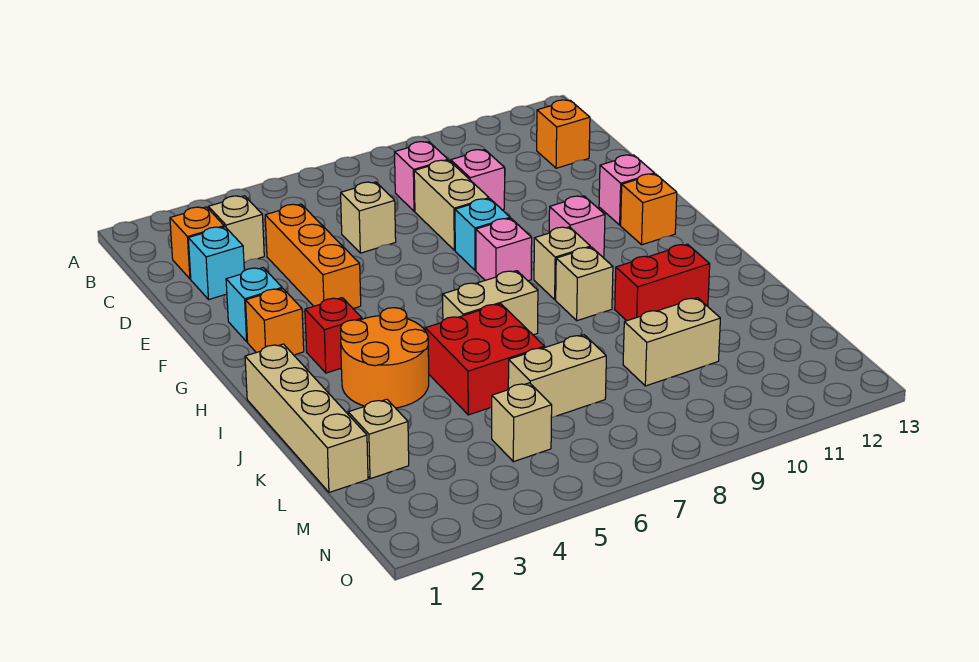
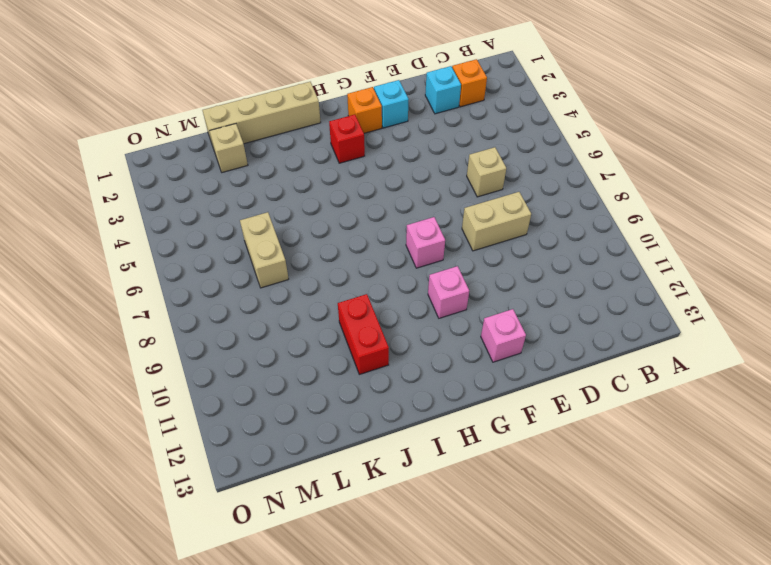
none -> tan 1x1 brick [208,196,264,263]
none -> pink 1x1 brick [395,142,448,211]
none -> orange 1x1 brick [537,100,590,168]

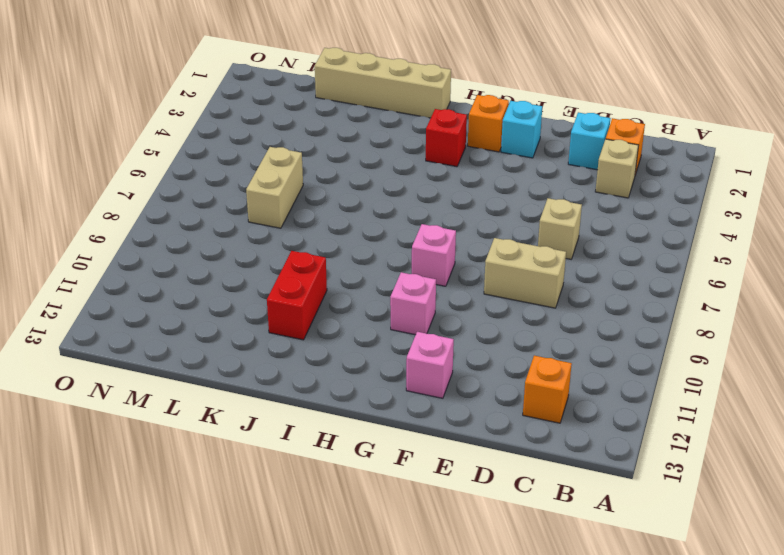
none -> pink 1x1 brick [395,142,448,211]
none -> orange 1x3 brick [265,204,361,309]
none -> pink 1x1 brick [451,150,505,210]

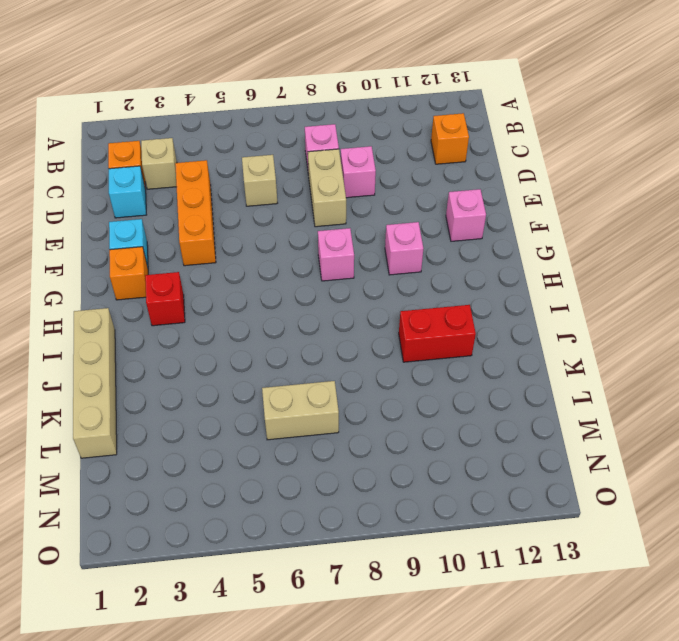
none -> cyan 1x1 brick [455,199,510,270]
none -> orange 1x1 brick [621,174,677,245]
none -> tan 1x1 brick [534,227,590,300]

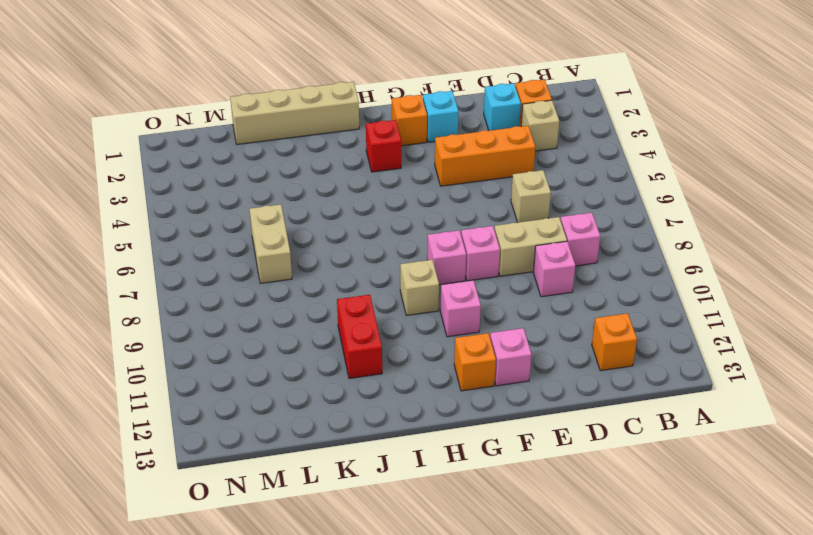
pink 1x1 brick [461,226,500,281] -> cyan 1x1 brick [455,199,510,270]
none -> orange 2x2 round brick [341,308,429,408]
none -> tan 1x2 brick [443,271,538,335]
none -> tan 1x1 brick [556,247,613,321]

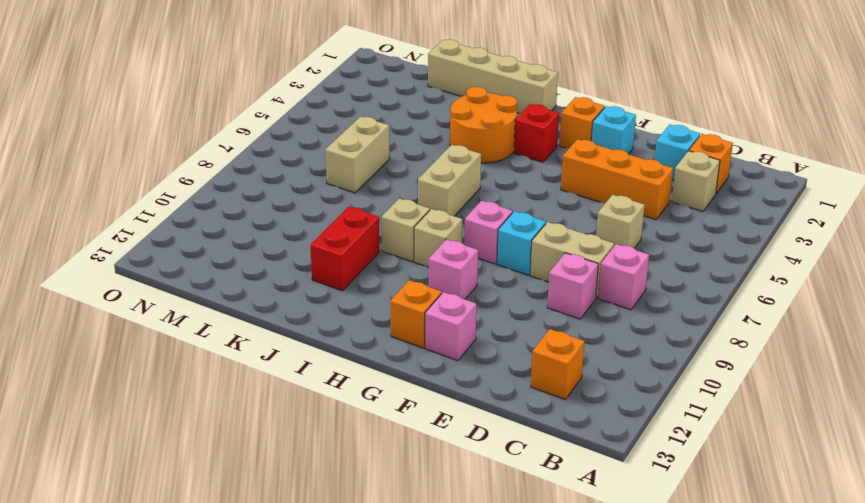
none -> red 2x2 brick [425,304,545,415]
none -> tan 1x1 brick [348,399,409,479]
none -> tan 1x2 brick [623,298,720,386]

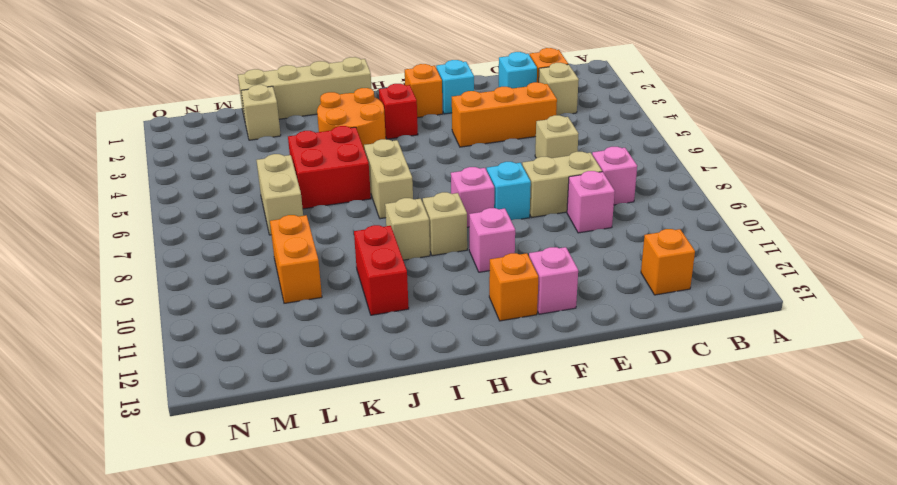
orange 1x2 brick [270,215,322,303] -> tan 1x2 brick [623,298,720,386]
none -> tan 1x1 brick [492,383,552,462]

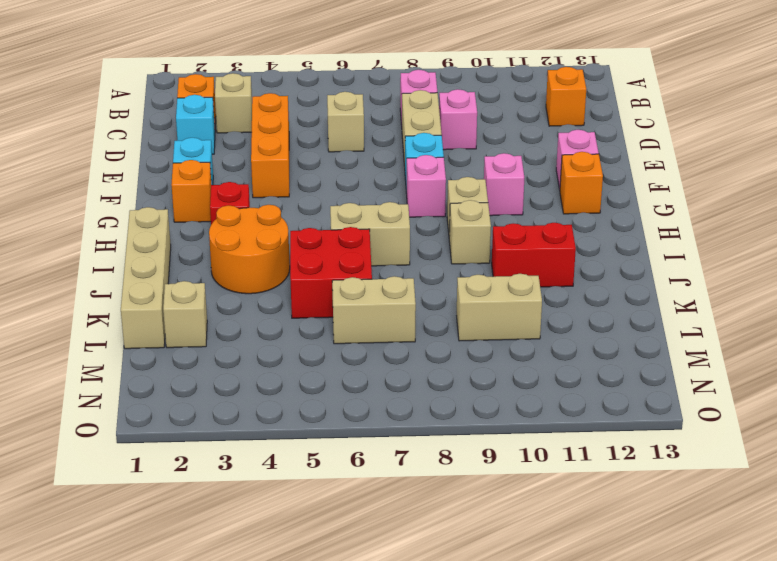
none -> tan 1x1 brick [492,383,552,462]

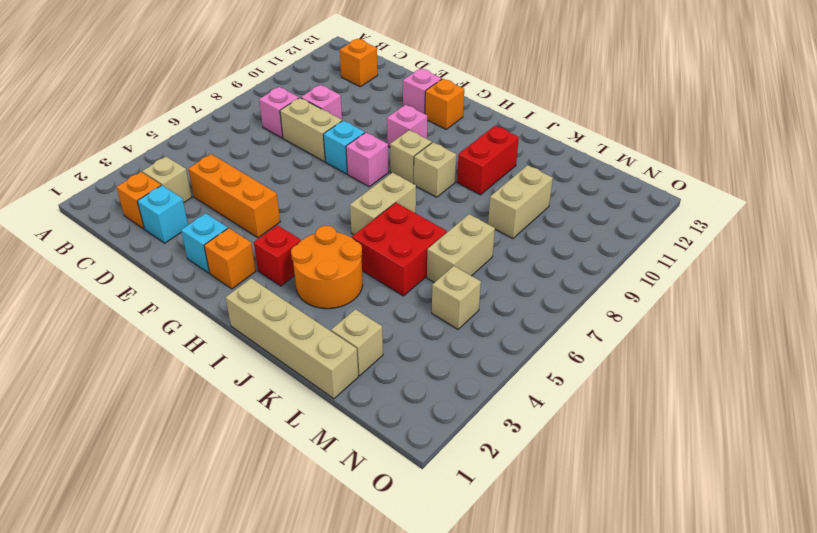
none -> tan 1x1 brick [341,182,396,253]

